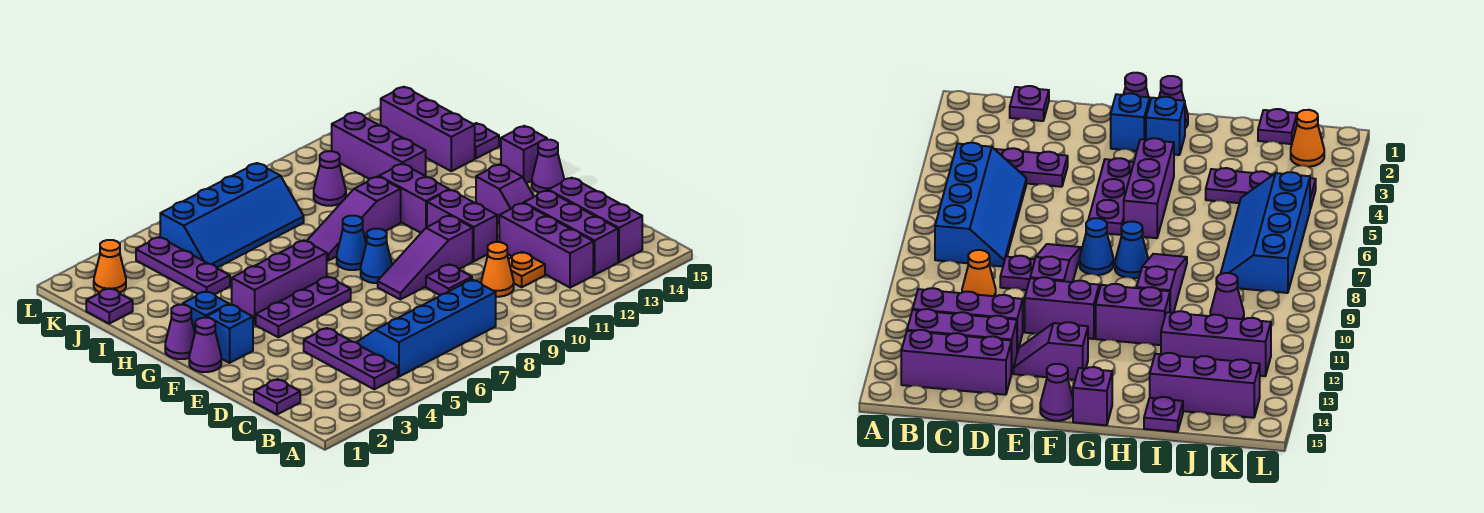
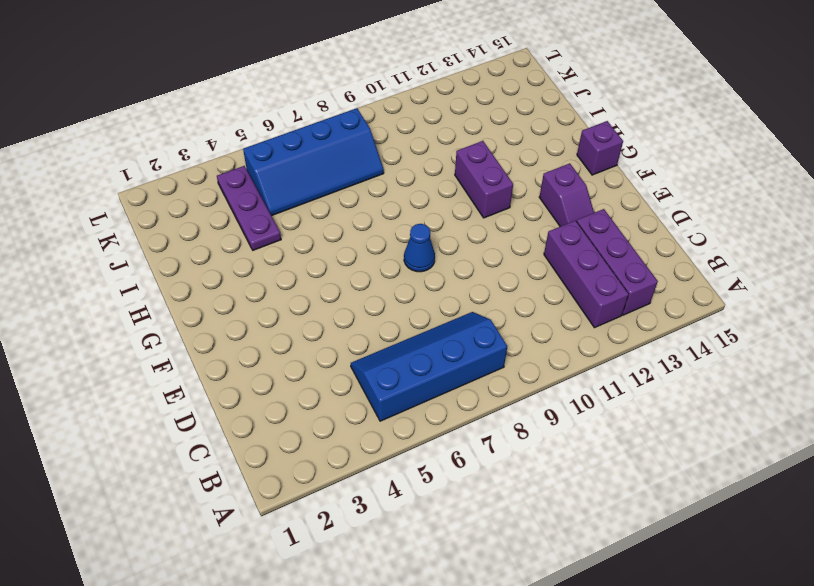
none -> purple 1x3 plate [304,328,398,389]
none -> purple 1x3 brick [548,178,642,262]
none -> purple 1x1 plate [254,379,300,415]
none -> orange 1x1 cone [481,242,514,297]

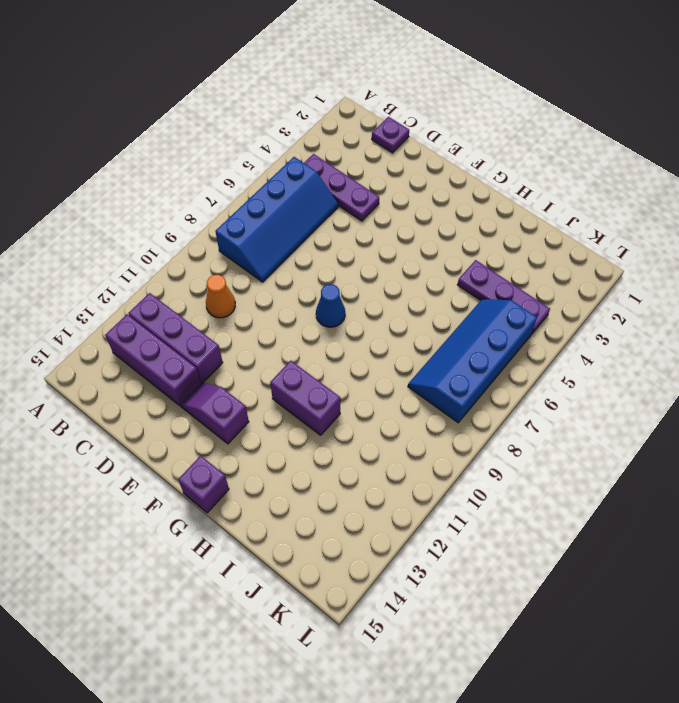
none -> purple 1x3 brick [548,178,642,262]
none -> orange 1x1 plate [508,252,545,287]
none -> purple 1x1 plate [426,264,472,295]
none -> purple 1x3 slope [378,216,473,300]

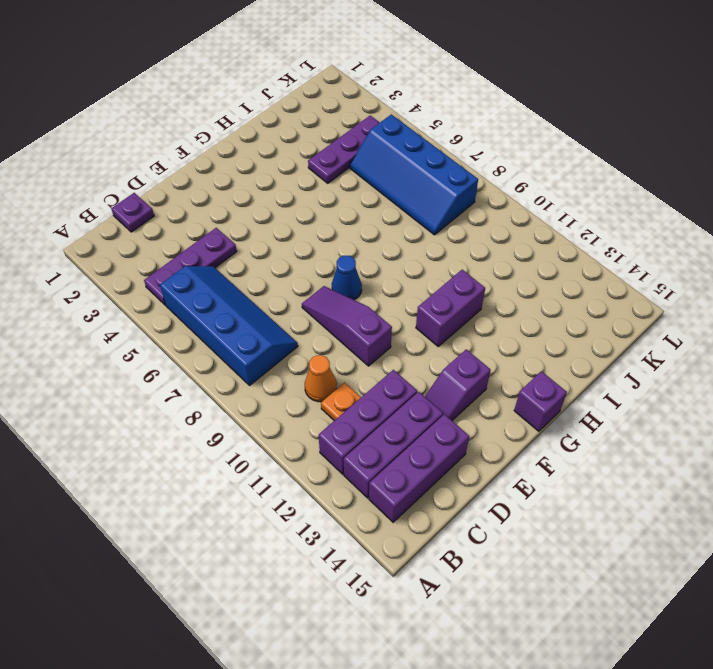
none -> purple 1x1 plate [426,264,472,295]
none -> purple 1x2 brick [427,190,497,261]
none -> purple 1x1 cone [189,318,221,372]
none -> blue 1x1 brick [207,304,253,363]

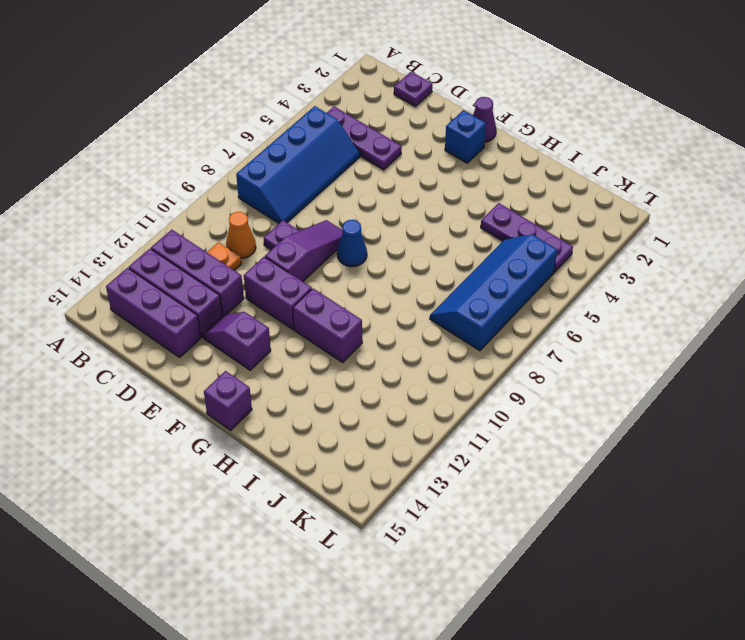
none -> purple 1x3 plate [256,277,351,337]
none -> purple 1x1 cone [532,140,564,193]
none -> purple 1x1 cone [165,304,195,359]
none -> blue 1x1 brick [183,291,229,332]

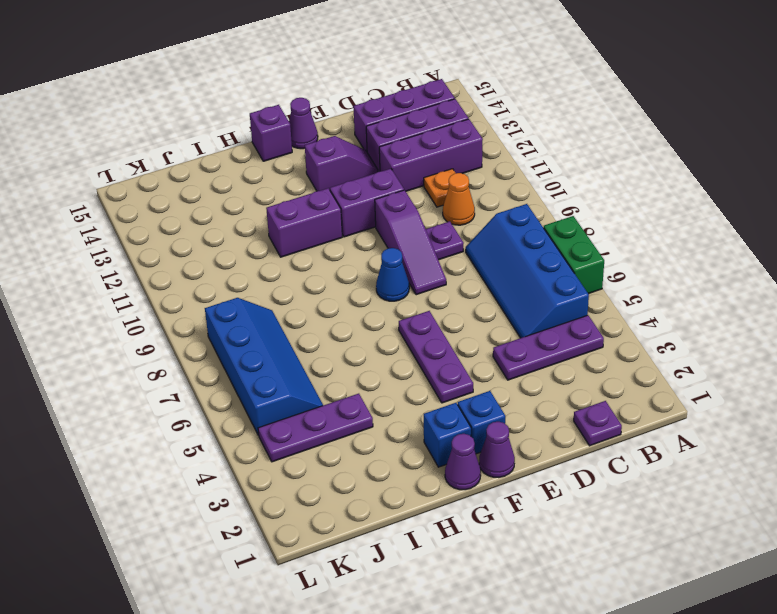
green 1x2 brick [544,216,604,294] -> none
none -> purple 1x3 brick [232,240,327,324]
none -> blue 1x1 cone [337,216,366,270]
none -> purple 1x3 slope [307,177,401,261]
none -> purple 1x3 brick [332,112,426,179]

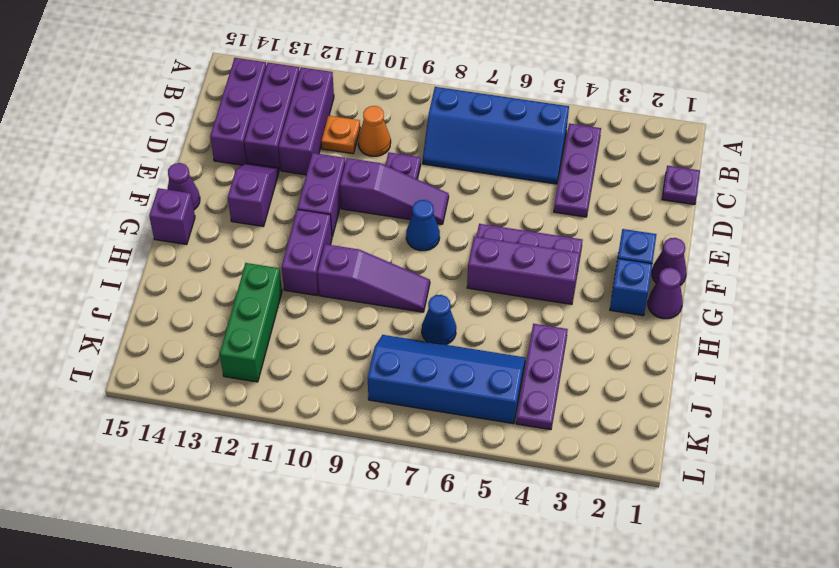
blue 1x1 cone [422,295,456,345] -> blue 1x1 cone moved to [337,216,366,270]
green 1x3 brick [220,263,282,382] -> purple 1x3 brick [332,112,426,179]
none -> purple 1x3 brick [381,87,475,171]
none -> purple 1x1 plate [474,123,499,158]
none -> purple 1x1 plate [86,288,133,324]
none -> purple 1x1 cone [314,151,346,206]

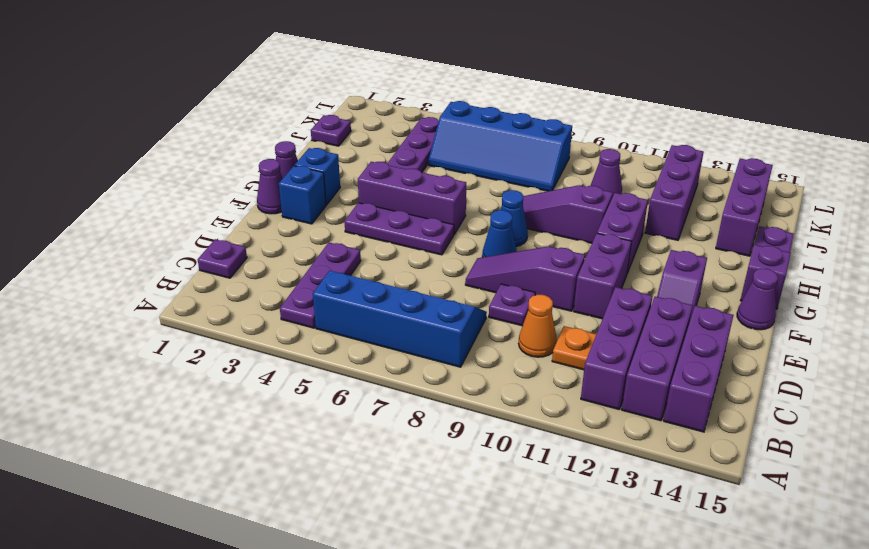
none -> orange 1x1 cone [94,240,126,293]

